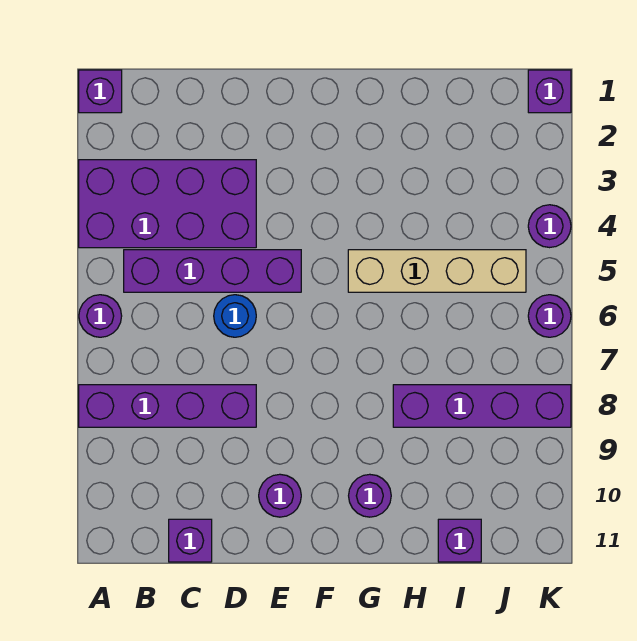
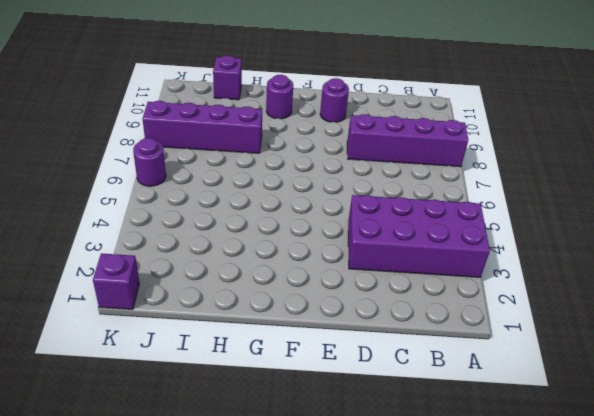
none -> purple 1x1 brick [79,70,122,113]
none -> purple 1x1 round brick [79,295,122,337]
none -> purple 1x4 brick [124,250,301,292]

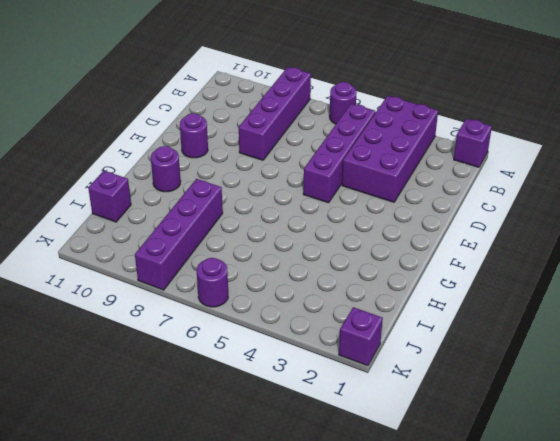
none -> purple 1x1 brick [169,519,212,562]
none -> blue 1x1 round brick [214,295,256,337]
none -> tan 1x4 brick [348,250,526,292]

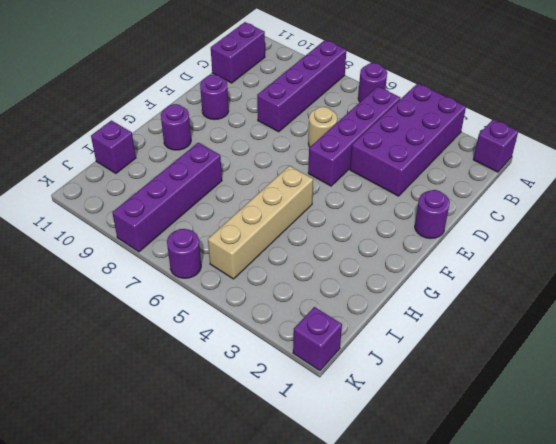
purple 1x2 brick [211,22,265,83] -> purple 1x1 brick [169,519,212,562]
tan 1x1 round brick [308,107,337,147] -> blue 1x1 round brick [214,295,256,337]
purple 1x1 round brick [415,190,450,239] -> purple 1x1 round brick moved to [528,205,571,248]

